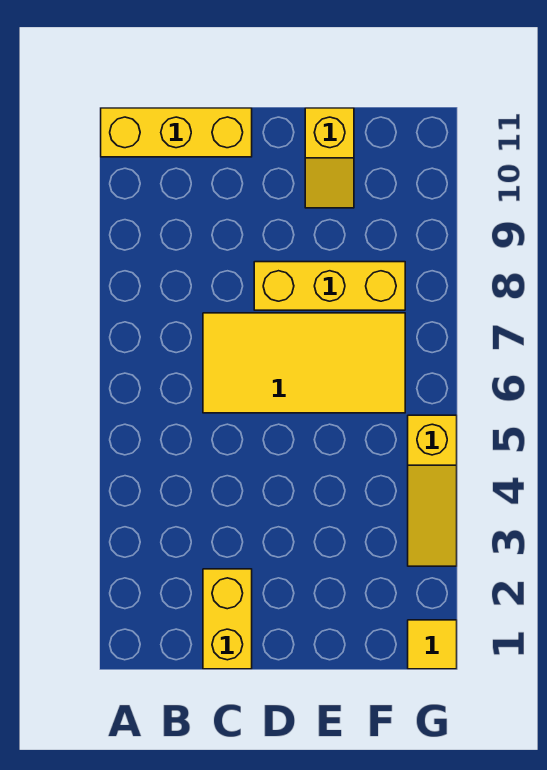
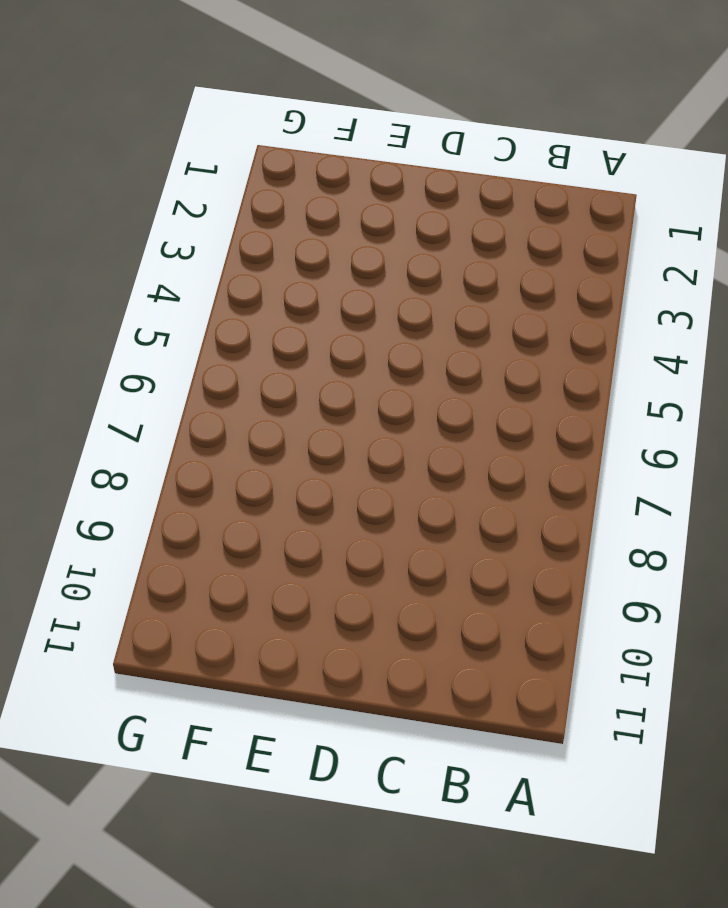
none -> yellow 1x3 brick [101,108,252,157]
none -> yellow 1x2 brick [203,569,252,669]

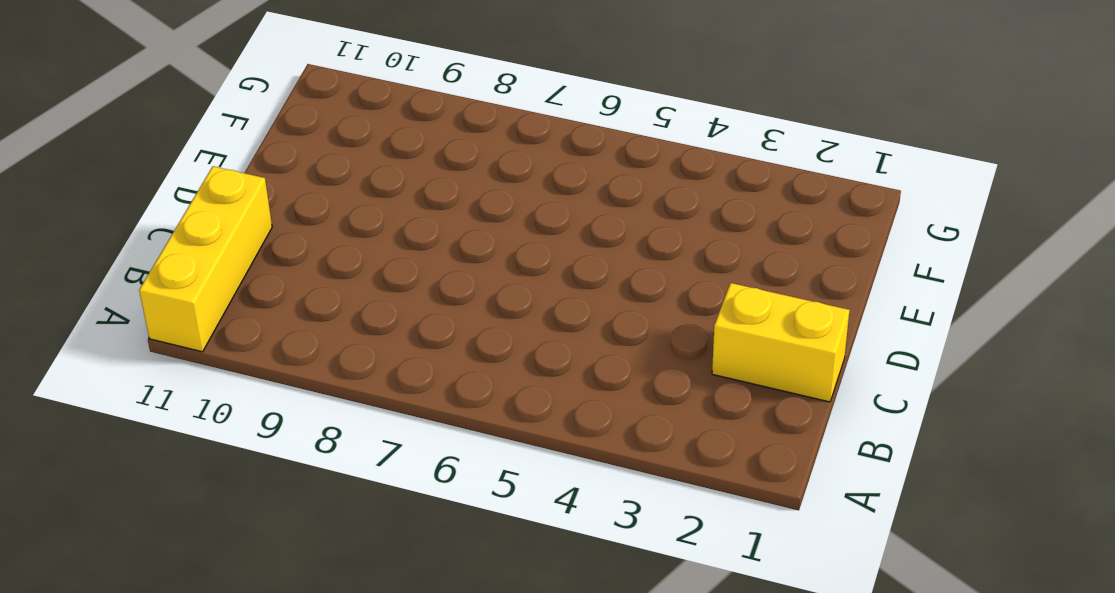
none -> yellow 2x4 tile [203,313,405,413]
none -> yellow 1x3 brick [254,262,405,310]

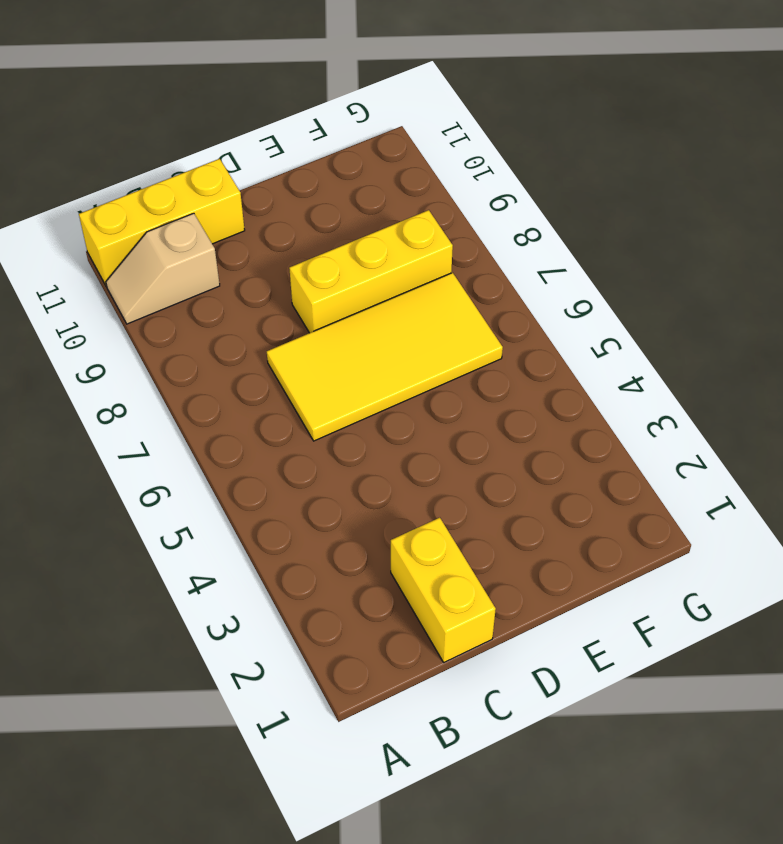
tan 1x2 slope [106,213,220,324] -> none
none -> yellow 1x2 slope [305,108,354,208]
none -> yellow 1x1 tile [408,620,457,669]

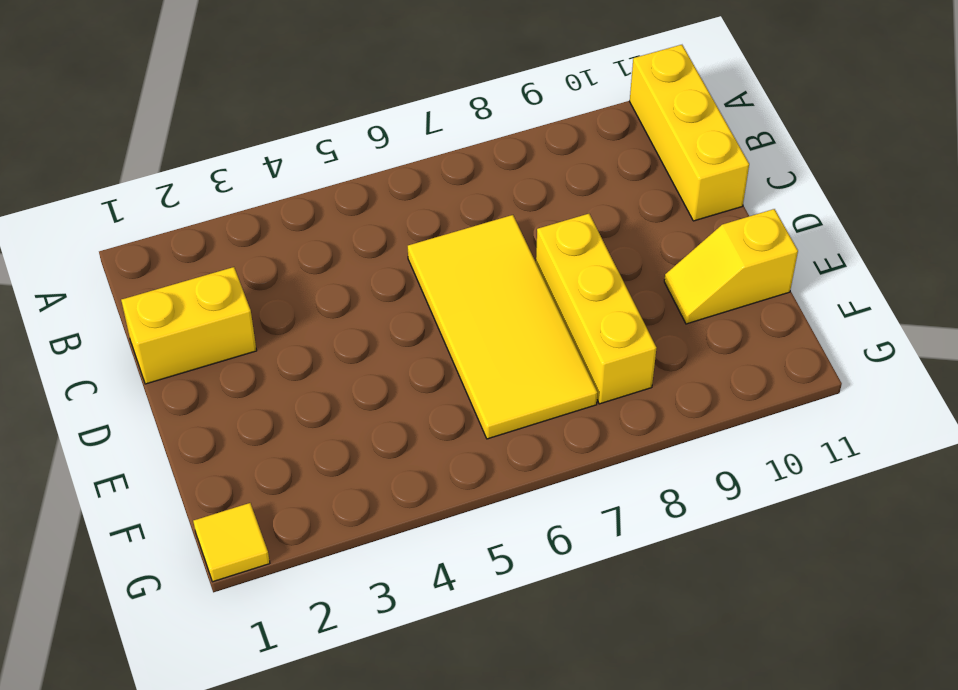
none -> yellow 1x3 slope [408,415,457,566]

